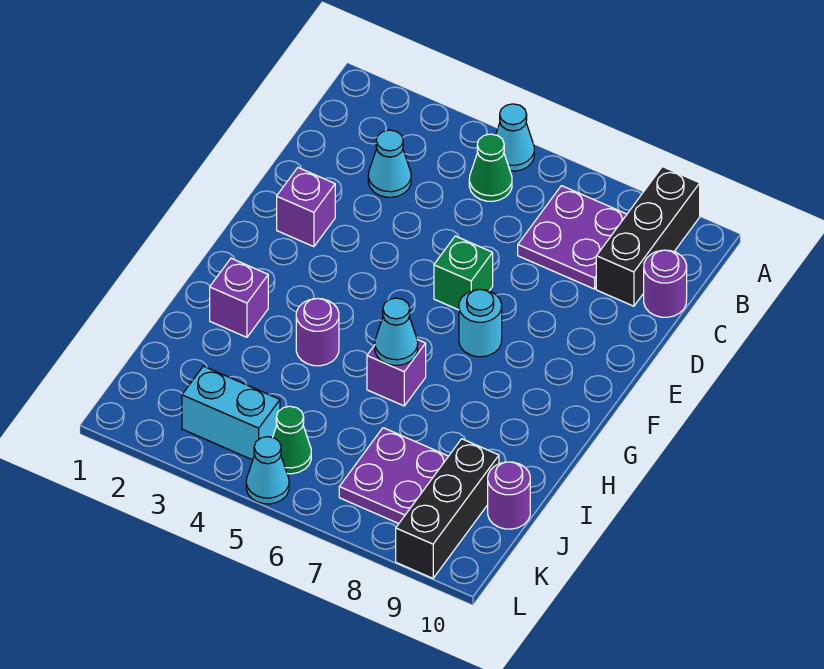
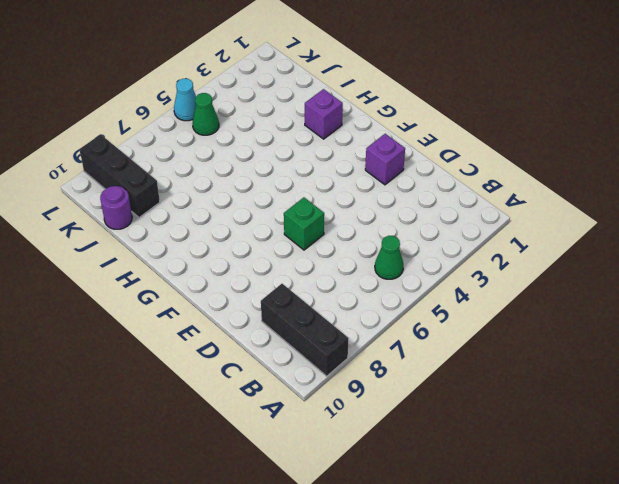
none -> cyan 1x1 cone [496,104,534,171]
none -> purple 2x2 plate [518,186,627,289]
none -> cyan 1x1 cone [368,130,411,197]

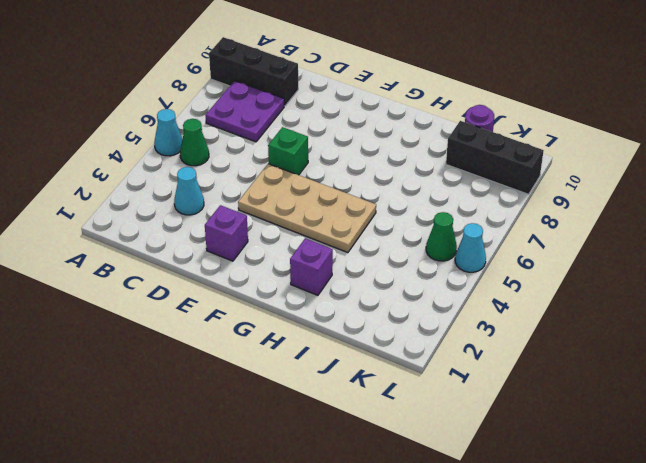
tan 2x4 plate [238,164,376,253] -> purple 1x1 round brick [296,298,339,366]
none -> purple 1x1 round brick [644,250,687,317]
none -> cyan 1x1 round brick [459,289,502,357]
none -> purple 1x1 brick [367,340,426,406]

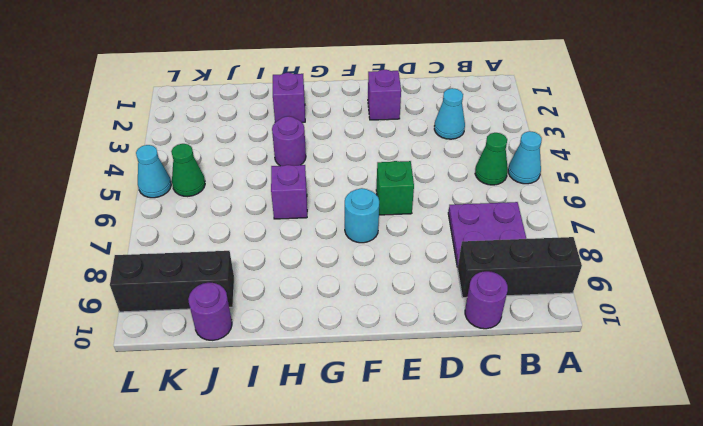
none -> purple 2x2 plate [339,428,448,524]
none -> cyan 1x2 brick [182,366,280,460]
none -> cyan 1x1 cone [375,298,418,365]

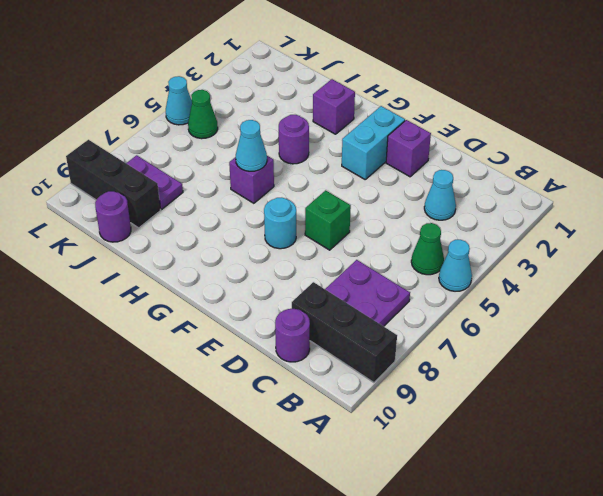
cyan 1x2 brick [342,106,405,179] -> cyan 1x2 brick moved to [182,366,280,460]
purple 1x2 plate [126,155,183,209] -> purple 2x2 plate [339,428,448,524]

